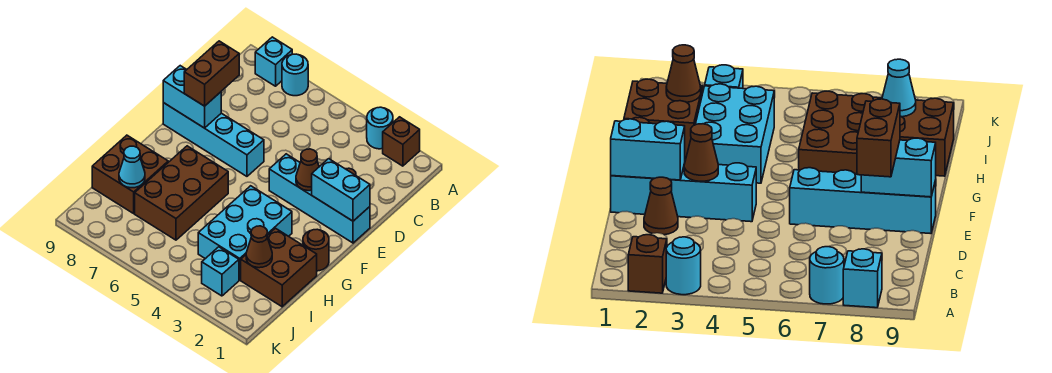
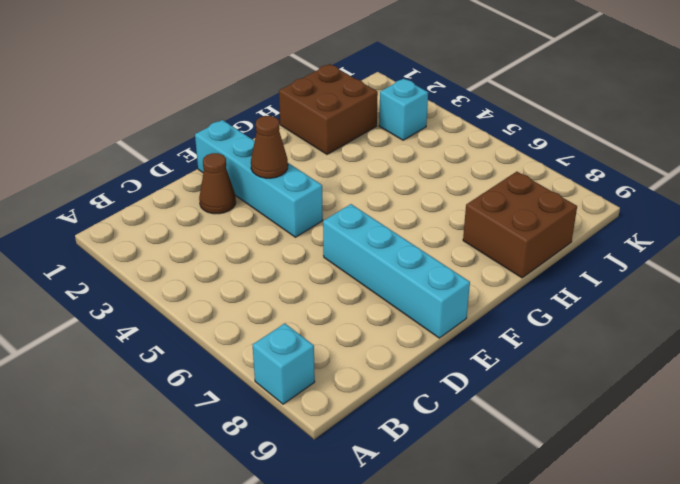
none -> brown 1x1 brick [383,117,420,166]
none -> cyan 1x1 round brick [367,107,393,149]
none -> cyan 1x1 round brick [282,54,308,96]

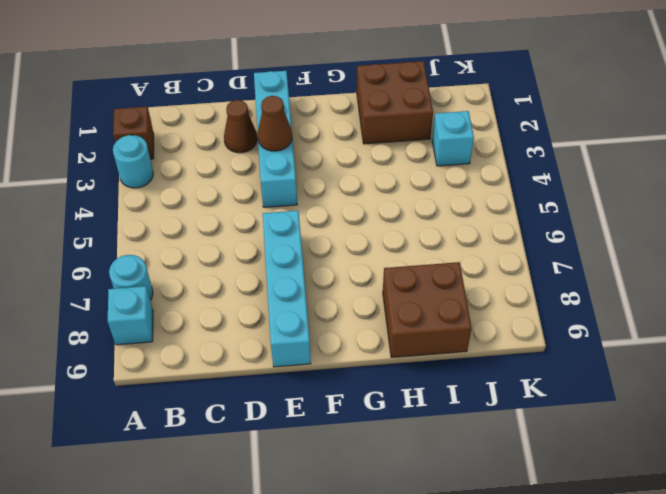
none -> brown 1x1 round brick [303,229,329,271]
none -> cyan 2x3 brick [198,186,292,280]
none -> brown 2x3 brick [135,146,228,240]

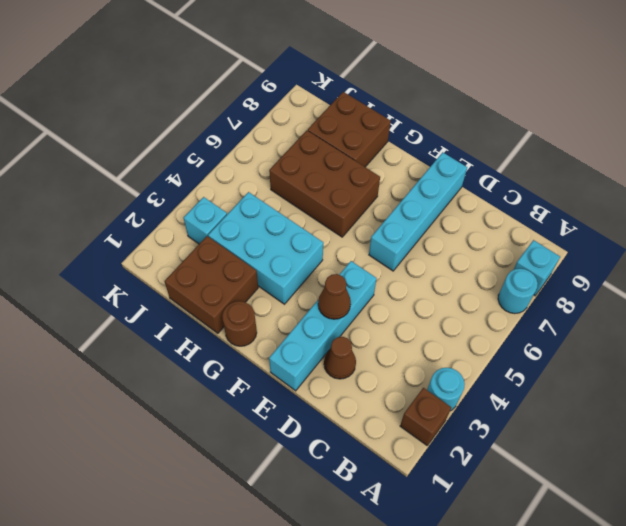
none -> cyan 1x2 brick [312,159,370,221]
none -> cyan 1x2 brick [163,66,221,128]
none -> brown 1x1 cone [246,226,272,268]

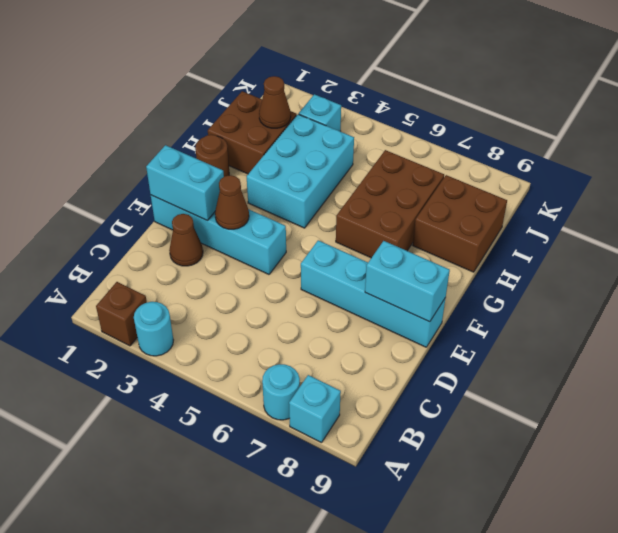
none -> cyan 1x1 cone [119,146,145,188]
none -> brown 1x2 brick [184,41,239,106]

